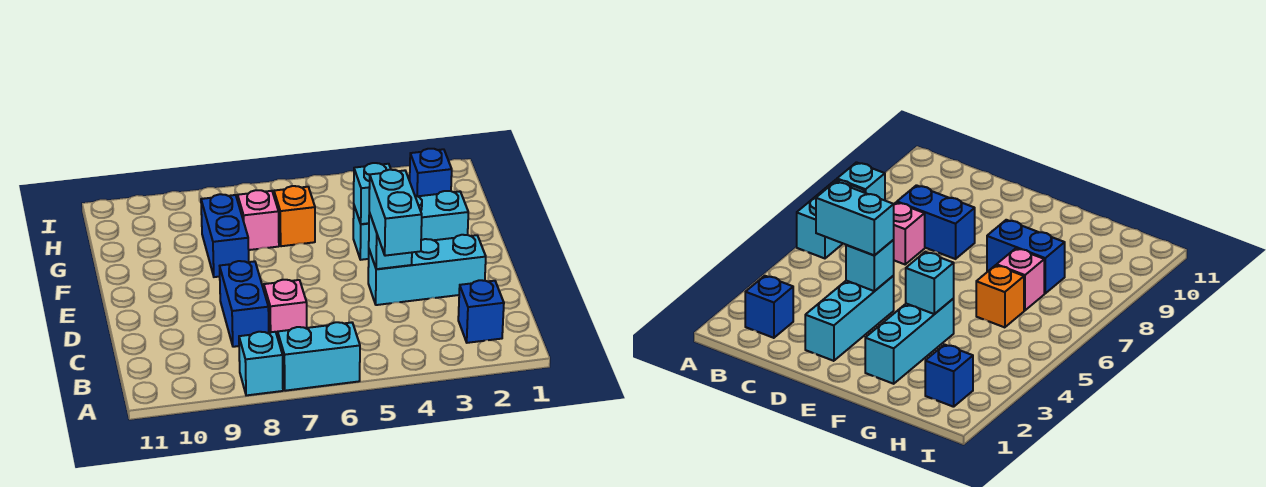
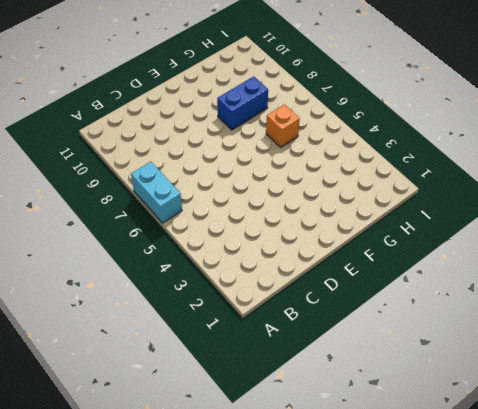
none -> cyan 1x1 brick [239,332,283,395]
none -> blue 1x1 brick [458,280,504,343]
none -> pink 1x1 brick [264,280,307,337]

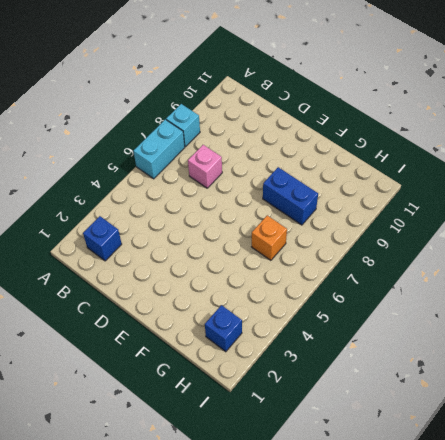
none -> blue 1x2 brick [220,261,269,347]
none -> cyan 1x3 brick [368,235,486,305]
none -> cyan 1x3 brick [353,191,468,260]

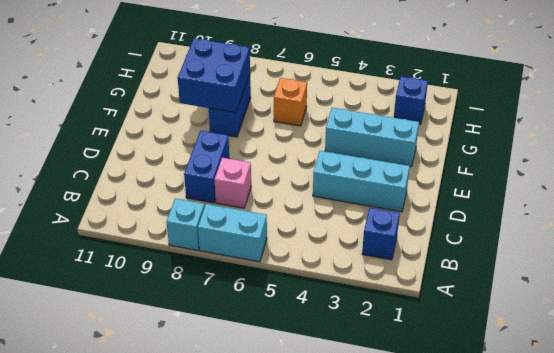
blue 2x2 brick [178,38,250,112] -> none
none -> pink 1x1 brick [237,190,279,250]
none -> cyan 1x1 brick [369,213,412,269]
none -> cyan 1x1 brick [354,163,391,224]

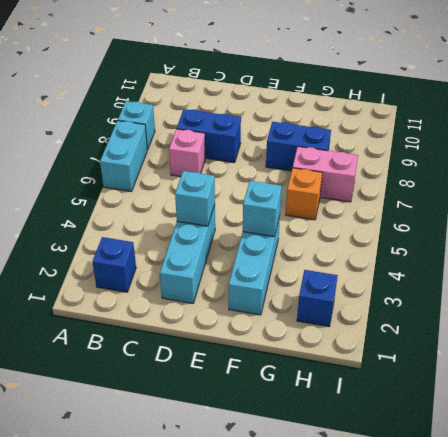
pink 1x2 brick [293,146,358,202] -> pink 1x1 brick [237,190,279,250]
none -> cyan 1x2 brick [369,170,422,256]

